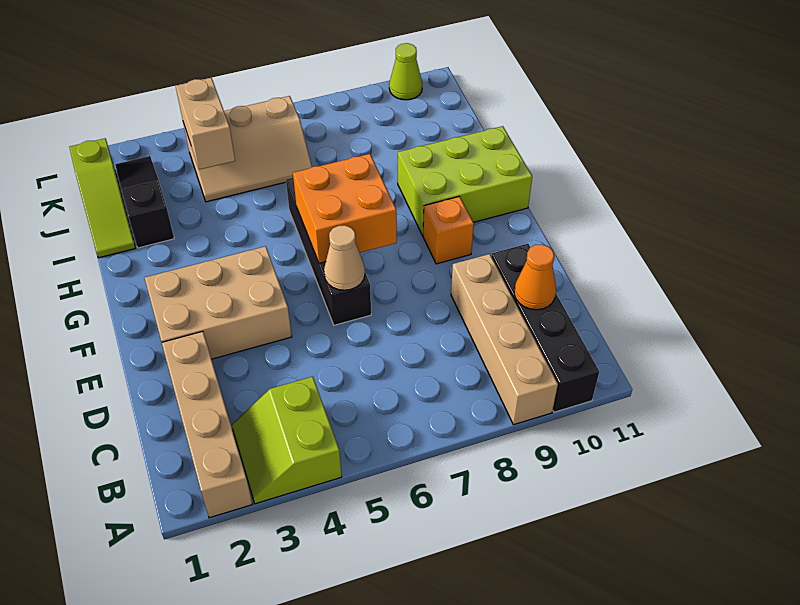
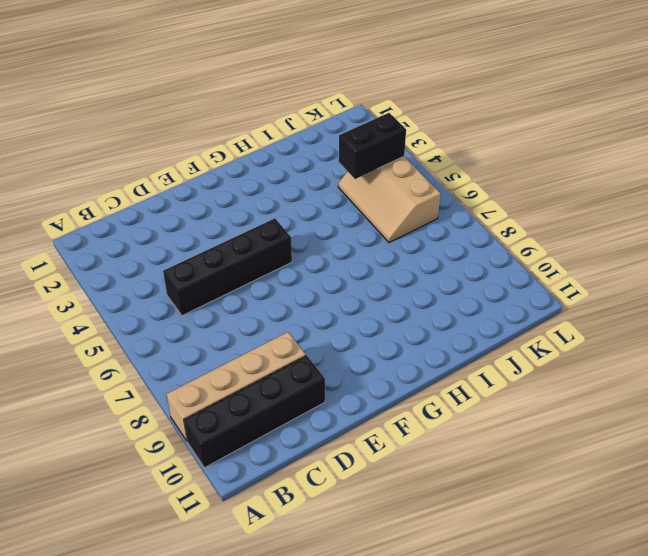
black 1x4 brick [163,218,292,316] -> black 1x4 brick moved to [286,178,371,325]
black 1x2 brick [339,113,406,179] -> tan 1x2 brick [176,78,235,170]
none -> tan 1x4 brick [162,332,252,518]
none -> lime 2x2 slope [232,377,342,504]
none -> tan 2x3 brick [145,246,292,359]

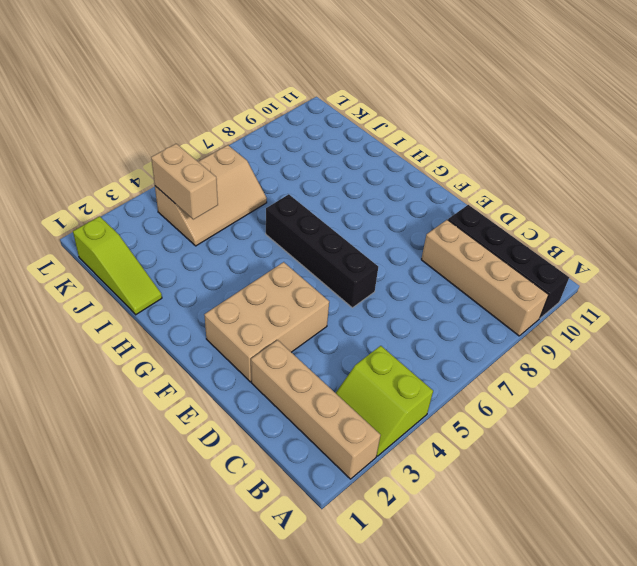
none -> orange 1x1 brick [423,196,474,264]
none -> lime 2x3 brick [398,126,532,235]
none -> black 1x3 slope [115,156,174,248]

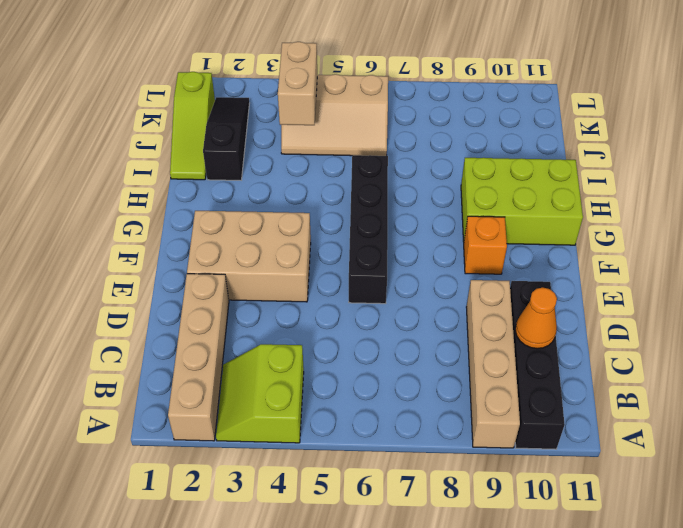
none -> lime 1x1 cone [389,43,422,100]
none -> tan 1x1 cone [324,225,365,290]
none -> orange 2x2 brick [293,154,397,263]

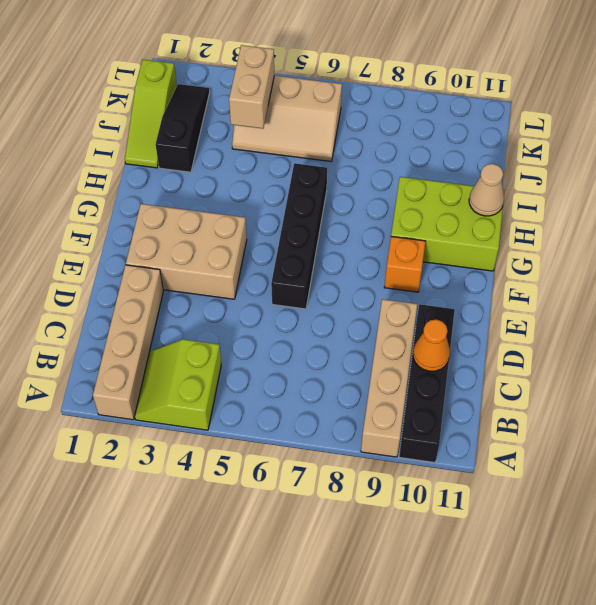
tan 1x1 cone [469,164,504,216] -> tan 1x1 cone moved to [324,225,365,290]
none -> lime 1x1 cone [389,43,422,100]
none -> orange 2x2 brick [293,154,397,263]

